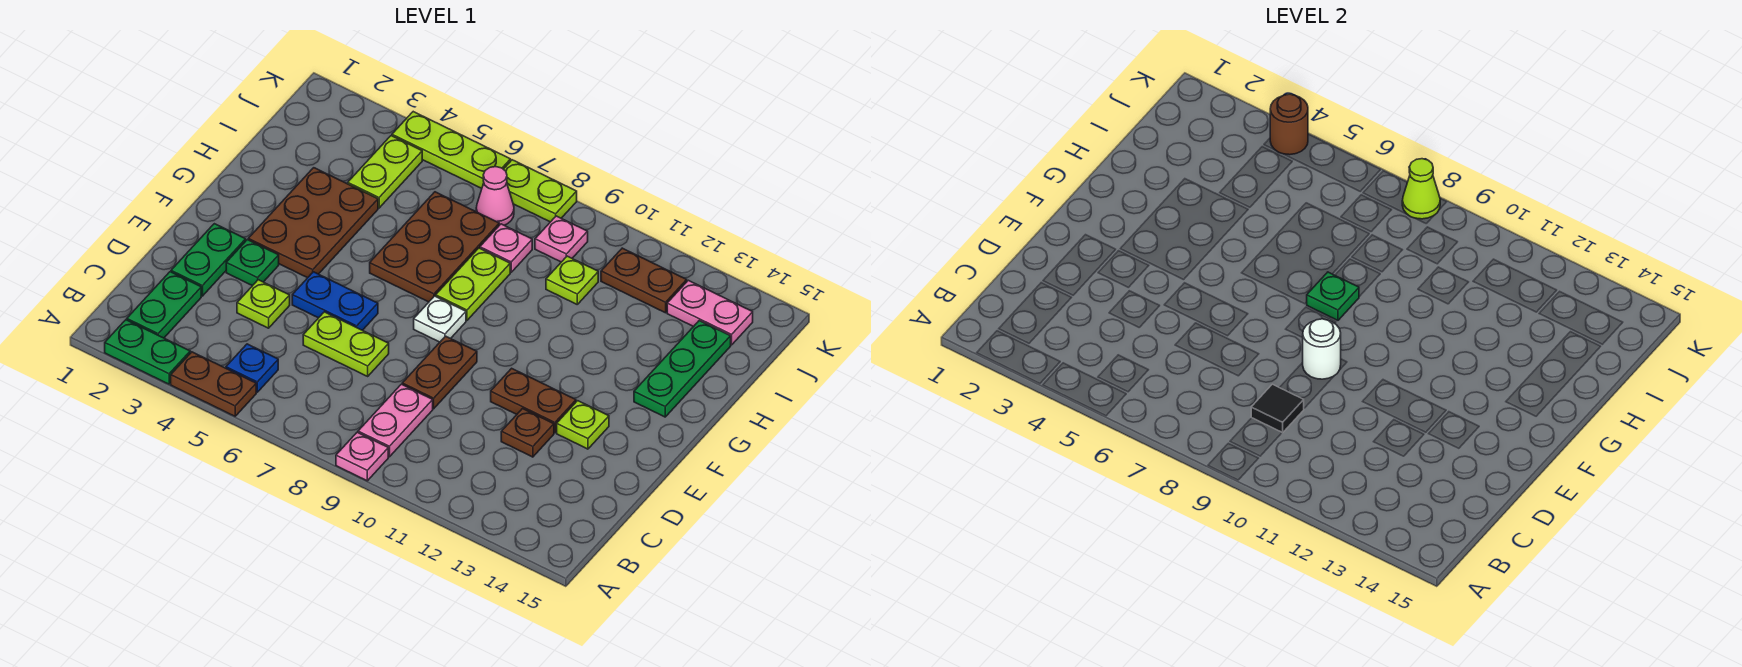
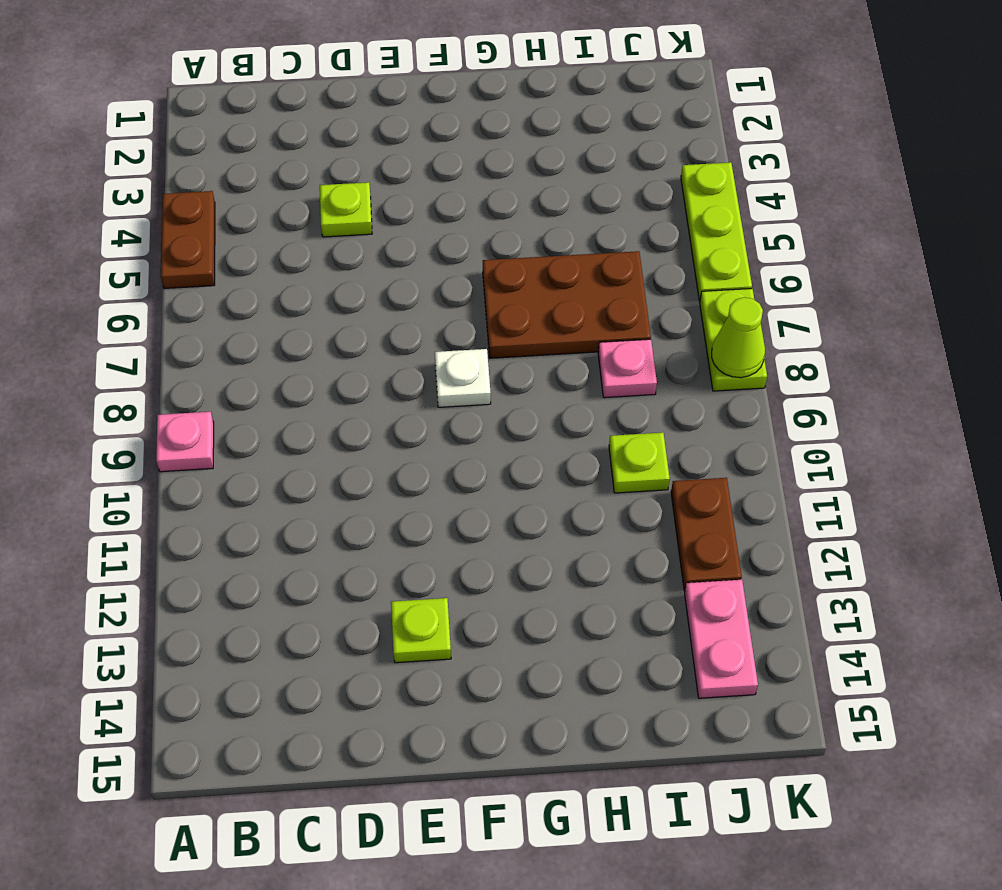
none -> green 1x2 plate [105,320,190,384]
none -> green 1x2 plate [127,272,201,338]
none -> blue 1x1 plate [226,344,278,392]
none -> pink 1x2 plate [358,384,433,457]

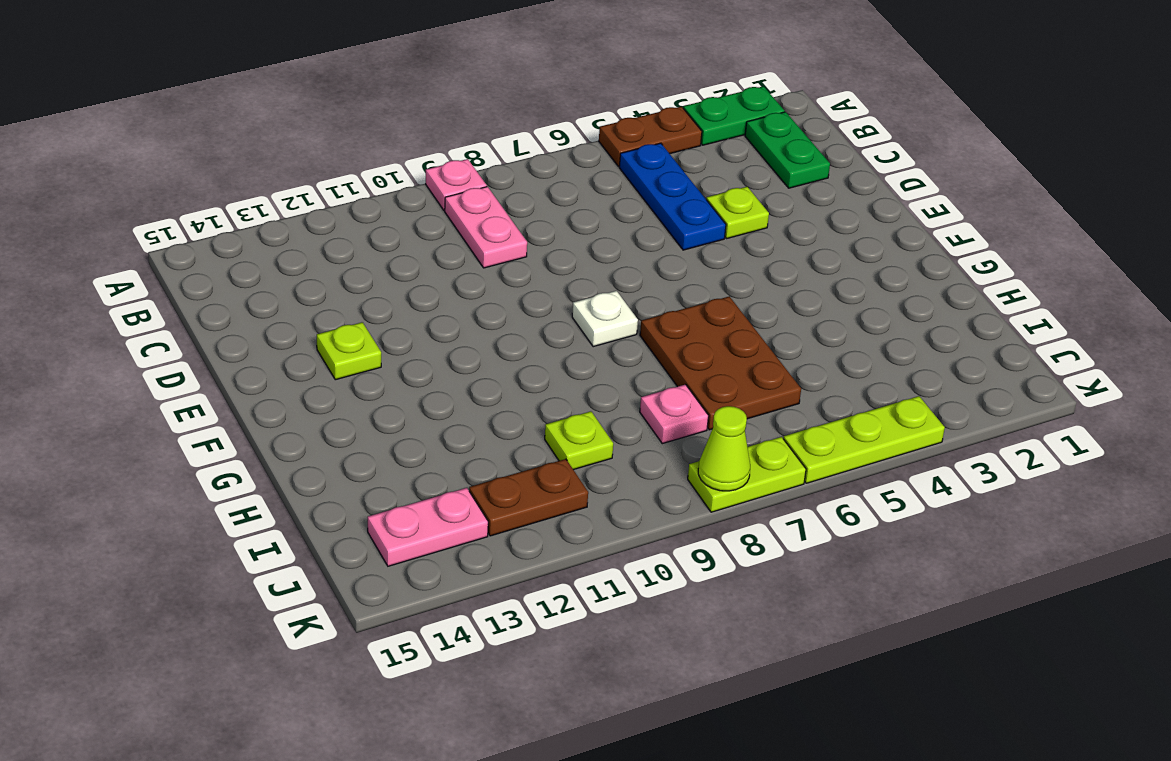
blue 1x3 plate [619,143,726,250] -> blue 1x1 plate [226,344,278,392]
none -> green 1x2 plate [171,224,246,296]
none -> lime 1x2 plate [303,312,389,376]
none -> brown 1x2 plate [402,336,477,409]
none -> brown 1x1 plate [501,409,554,457]

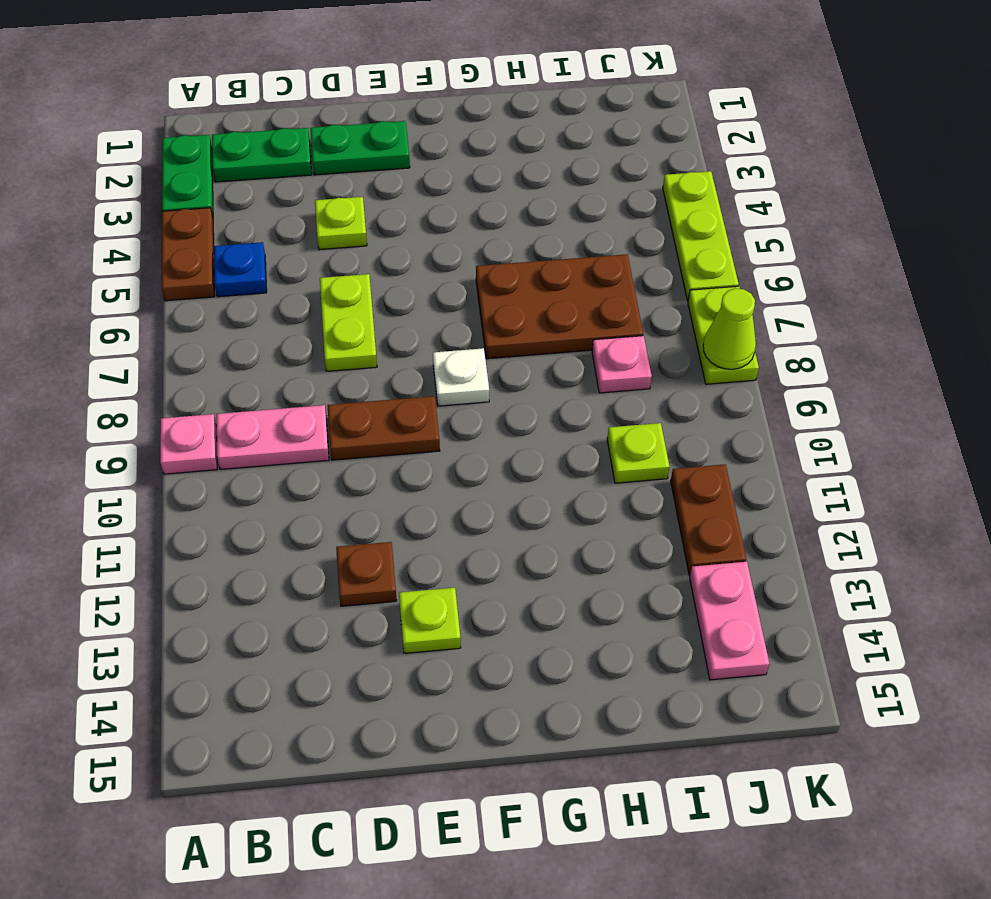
none -> green 1x1 plate [226,240,279,286]
none -> blue 1x2 plate [292,272,378,330]
none -> brown 1x2 plate [491,368,576,433]
none -> brown 2x3 plate [248,168,378,278]

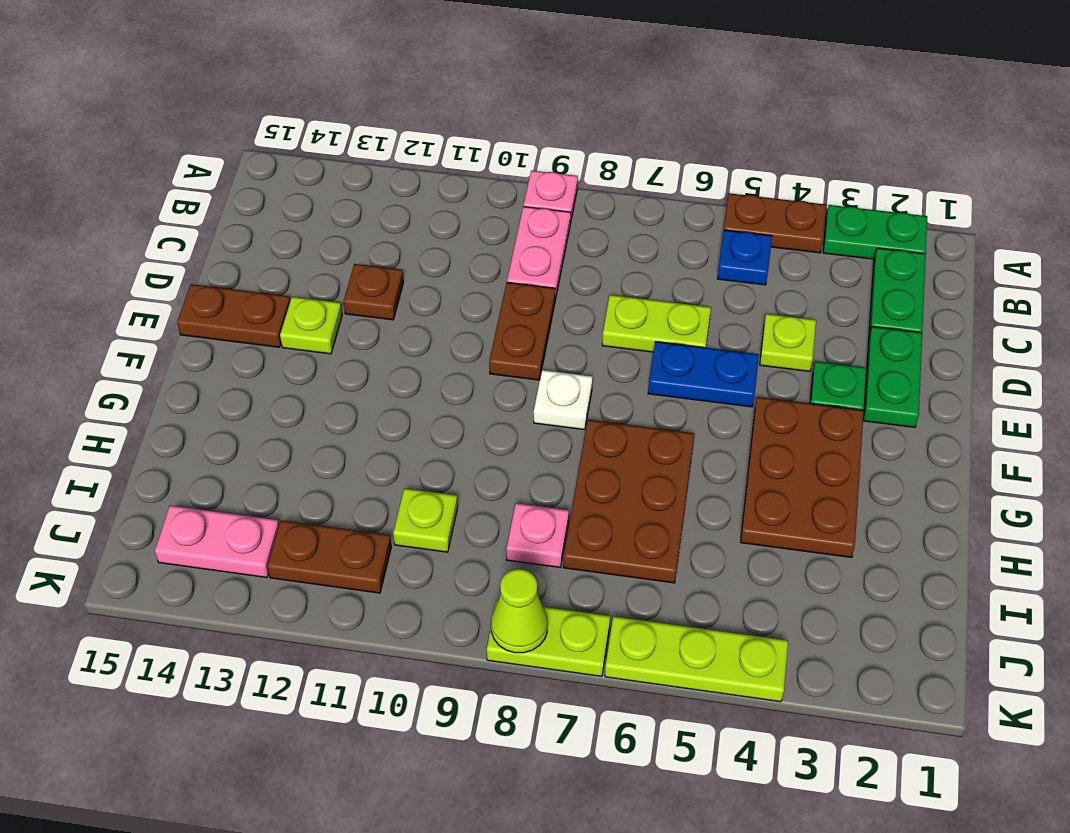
brown 1x2 plate [177,284,290,347] -> brown 1x2 plate moved to [491,368,576,433]
none -> lime 1x2 plate [436,248,510,320]
none -> green 1x3 plate [634,321,731,417]
none -> lime 1x2 plate [348,136,422,208]
none -> pink 1x1 cone [476,167,514,225]

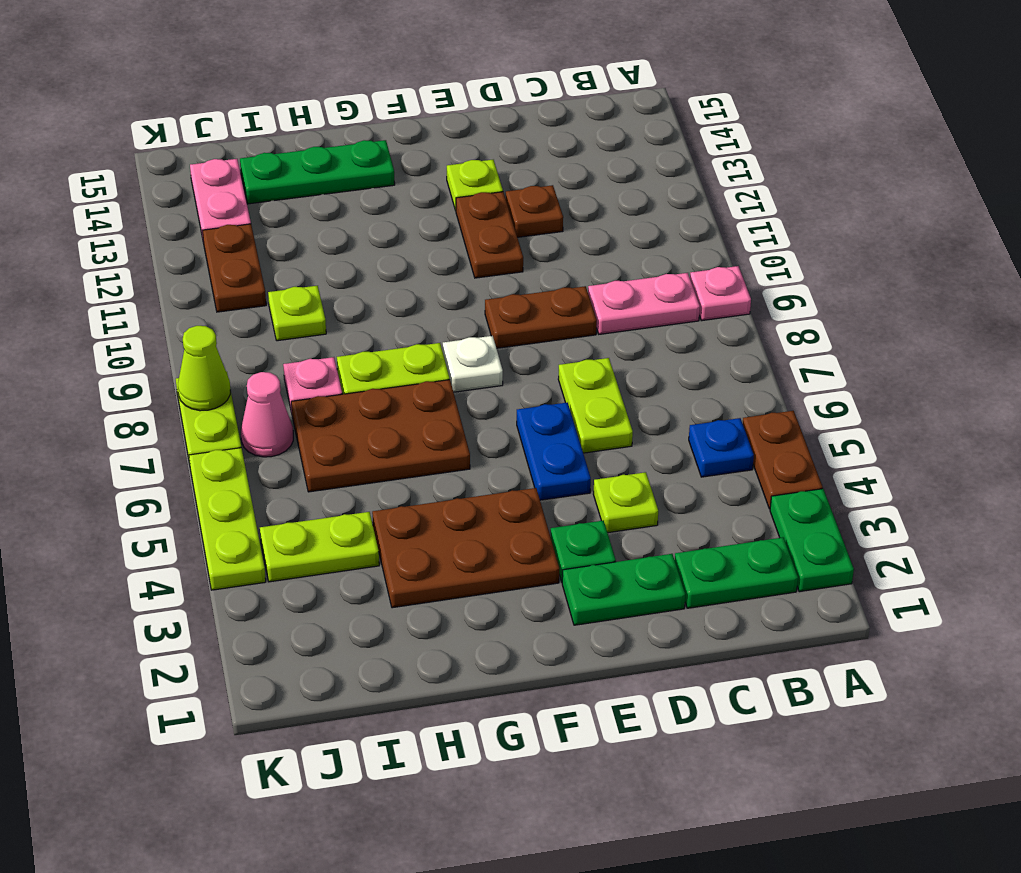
none -> pink 1x1 plate [535,216,588,262]
none -> black 1x1 tile [1251,384,1304,433]
none -> white 1x1 round brick [1302,319,1341,379]
none -> green 1x1 plate [1307,272,1359,320]

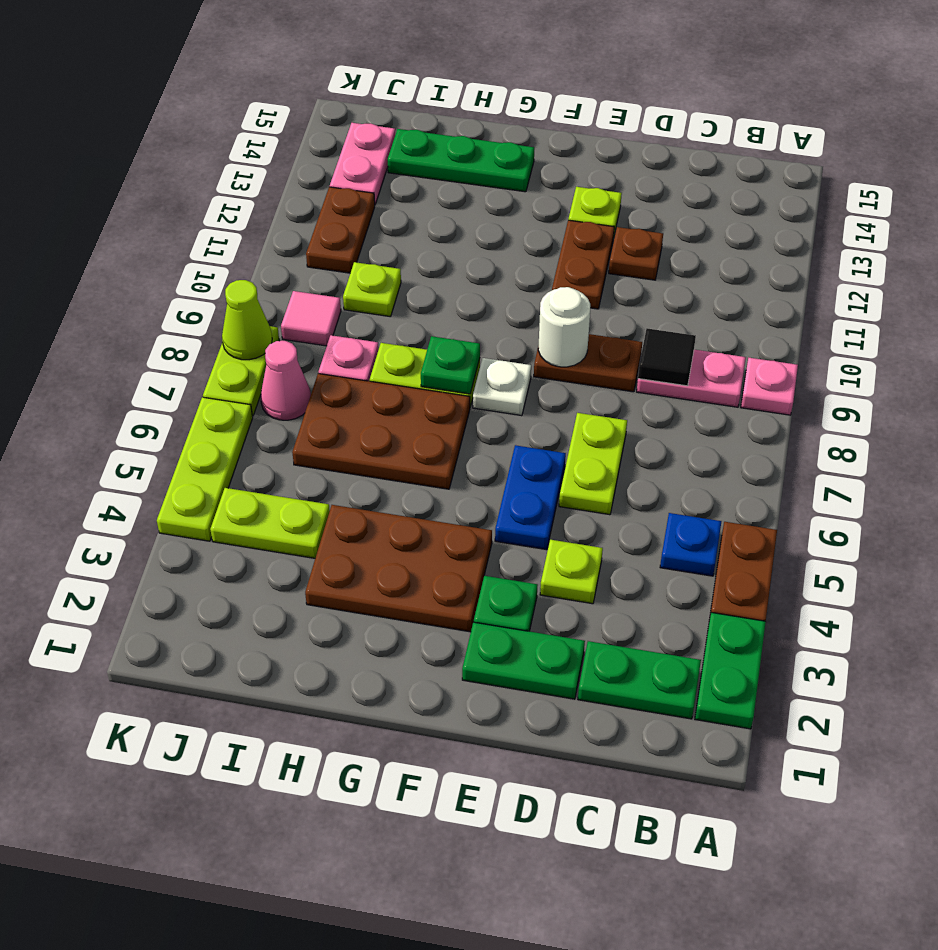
pink 1x1 tile [281,291,341,346] -> pink 1x1 plate [535,216,588,262]
none -> brown 1x1 round brick [1270,94,1308,155]

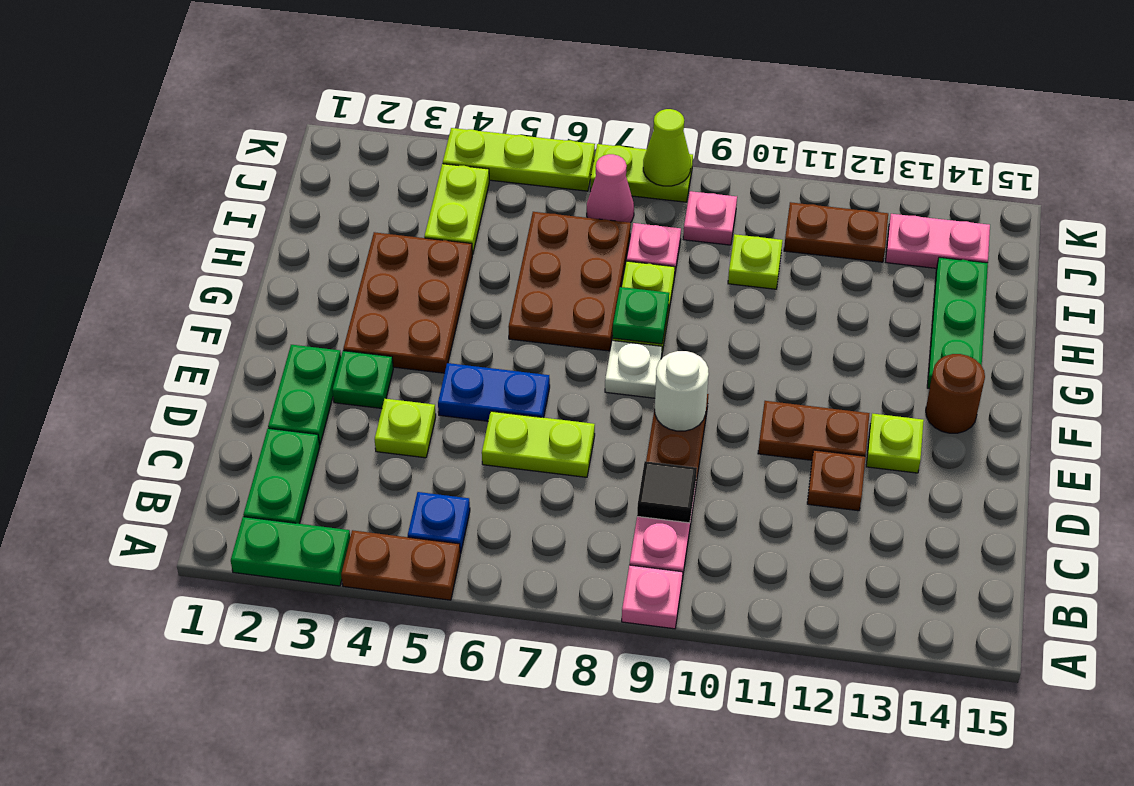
brown 1x1 round brick [926,354,985,433] -> brown 1x1 round brick moved to [1270,94,1308,155]

